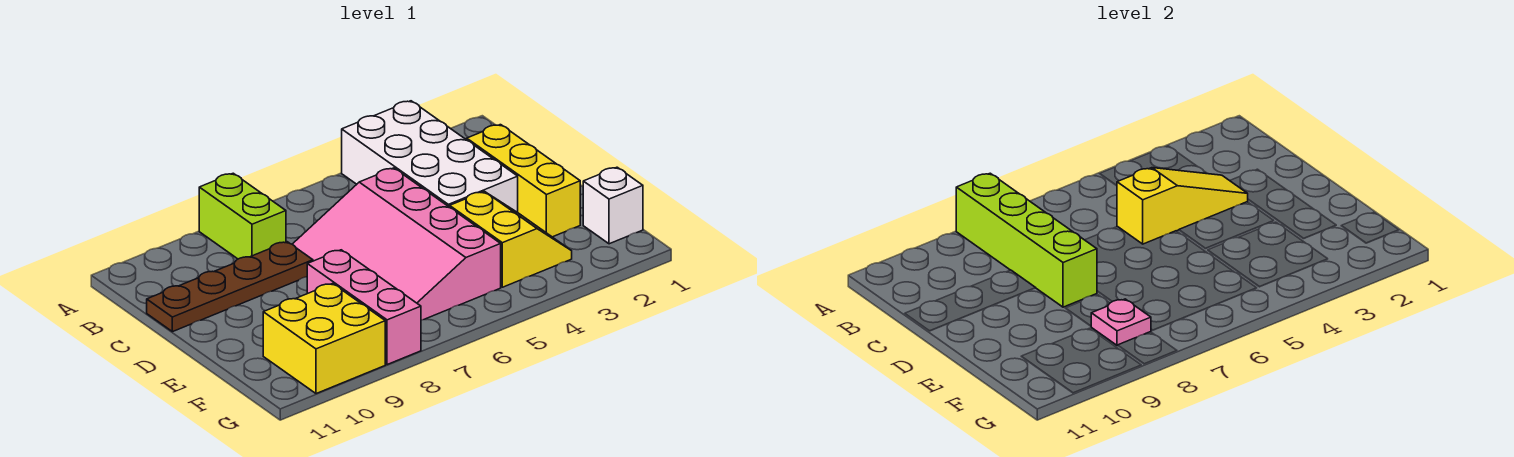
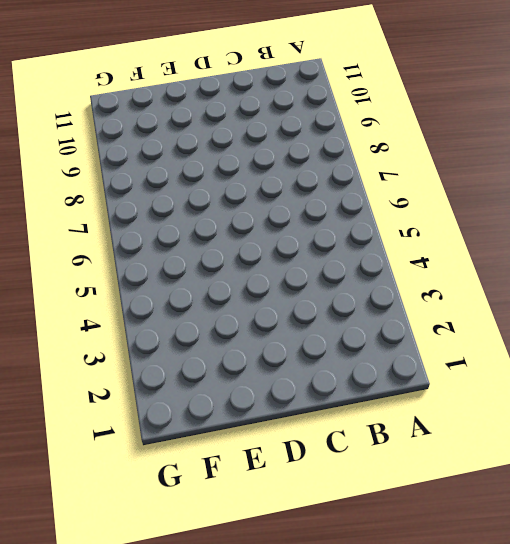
none -> white 2x4 brick [342,101,518,212]
none -> lime 1x2 brick [199,173,286,259]
none -> yellow 1x3 brick [467,125,580,237]

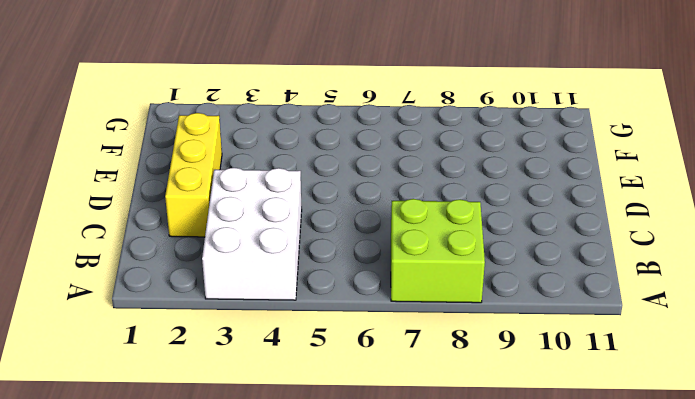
white 2x3 brick [202,168,302,300] -> white 2x4 brick [342,101,518,212]
lime 2x2 brick [391,199,485,303] -> lime 1x2 brick [199,173,286,259]
none -> pink 3x4 slope [292,168,501,320]
none -> brown 1x4 plate [147,242,313,332]
none -> yellow 2x2 slope [450,191,572,287]

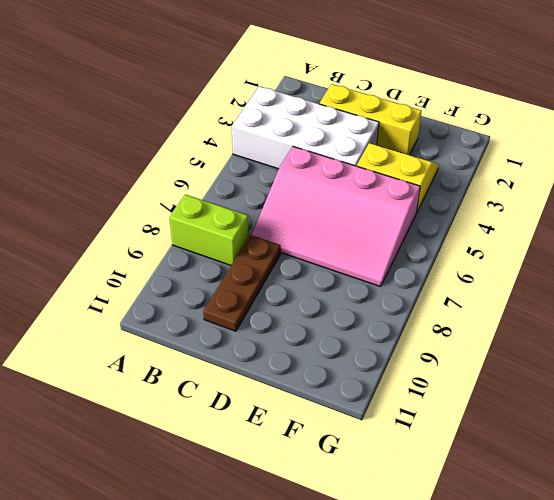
brown 1x3 plate [203,235,281,331] -> brown 1x4 plate [147,242,313,332]
none -> pink 1x3 brick [307,250,421,365]
none -> white 1x1 brick [583,167,643,244]
none -> yellow 2x2 brick [263,283,385,394]

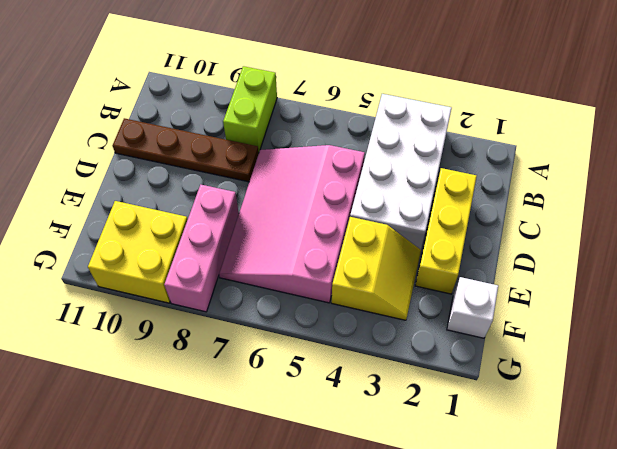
none -> lime 1x4 brick [956,173,1097,307]
none -> yellow 1x3 slope [1117,168,1248,244]
none -> pink 1x1 plate [1091,299,1151,345]

